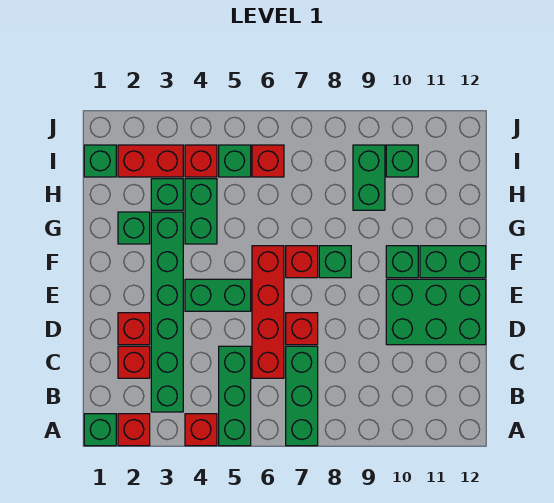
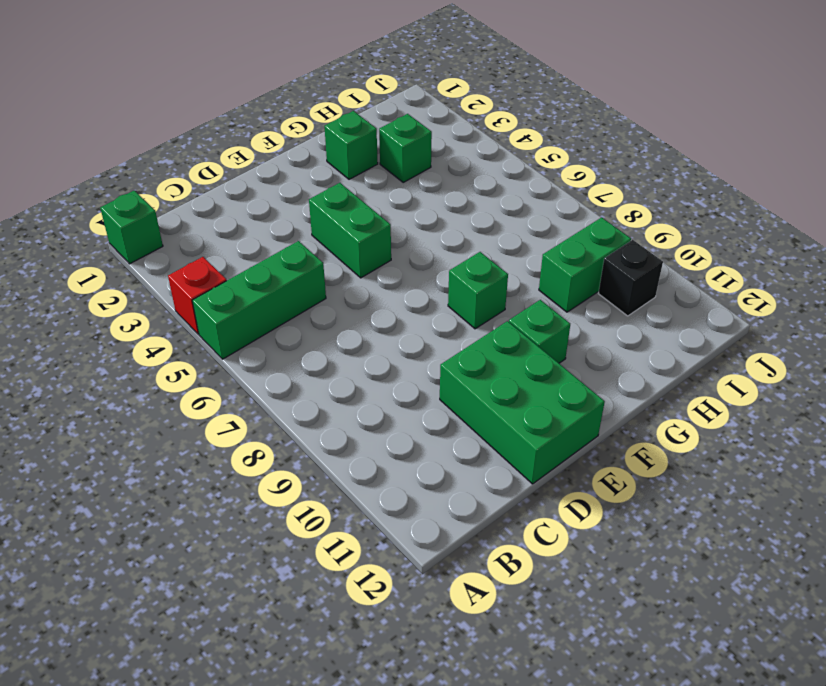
black 1x1 brick [598,240,663,316] -> green 1x1 brick [386,145,418,177]
none -> red 1x1 brick [118,414,150,446]
none -> green 1x3 brick [286,346,318,446]
none -> green 1x6 brick [151,212,183,412]

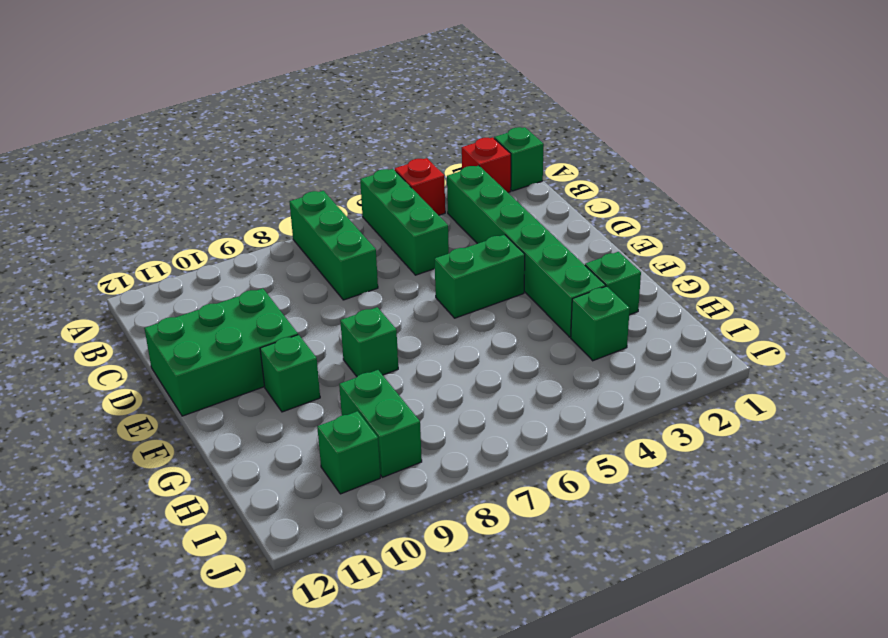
none -> red 1x1 brick [118,346,150,378]
none -> red 1x4 brick [252,246,284,378]
none -> red 1x1 brick [118,313,150,345]

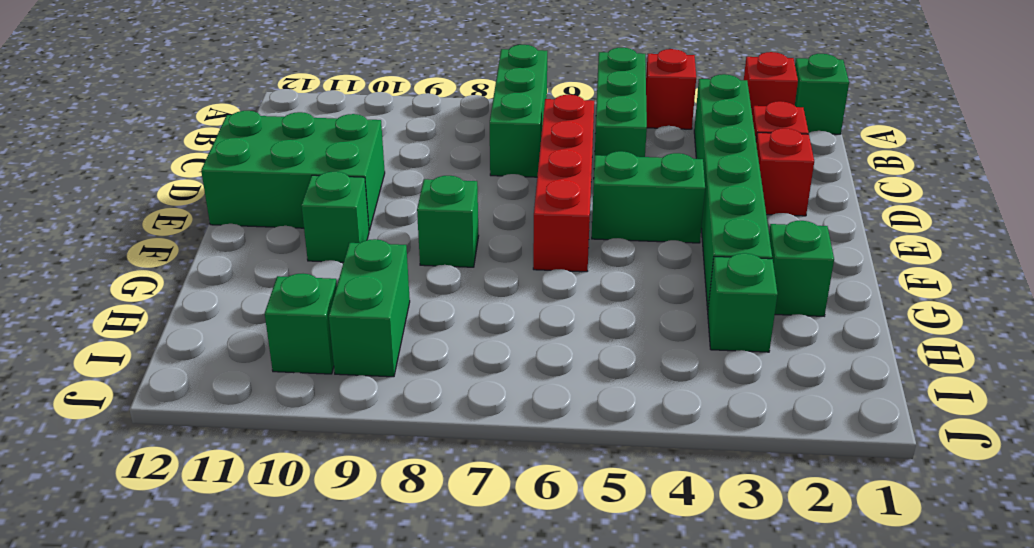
none -> red 1x1 brick [286,313,318,345]
none -> red 1x1 brick [286,246,318,278]
none -> green 1x2 brick [420,246,486,278]

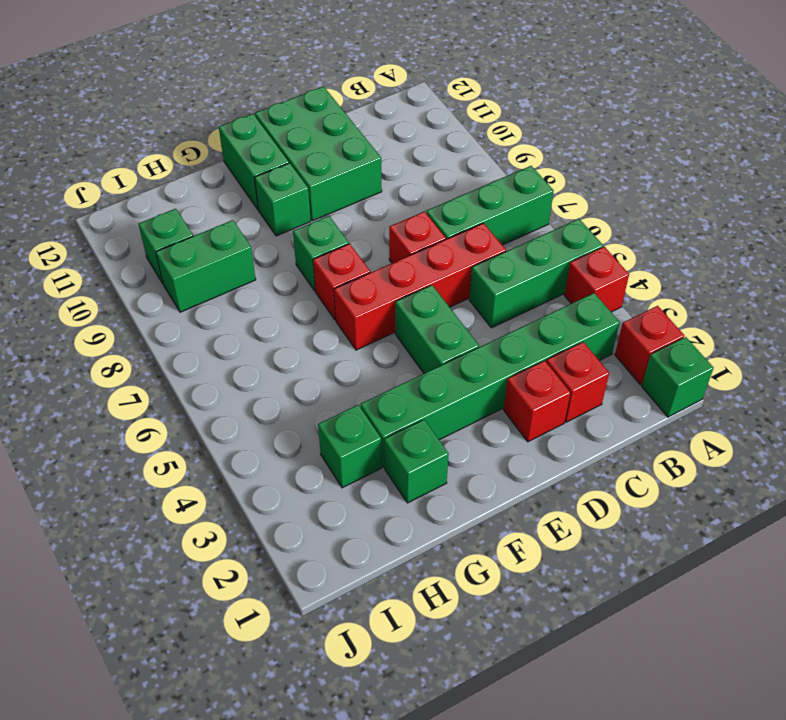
none -> green 1x2 brick [185,179,217,244]
none -> green 1x1 brick [84,145,116,177]
none -> red 1x2 brick [118,145,183,177]

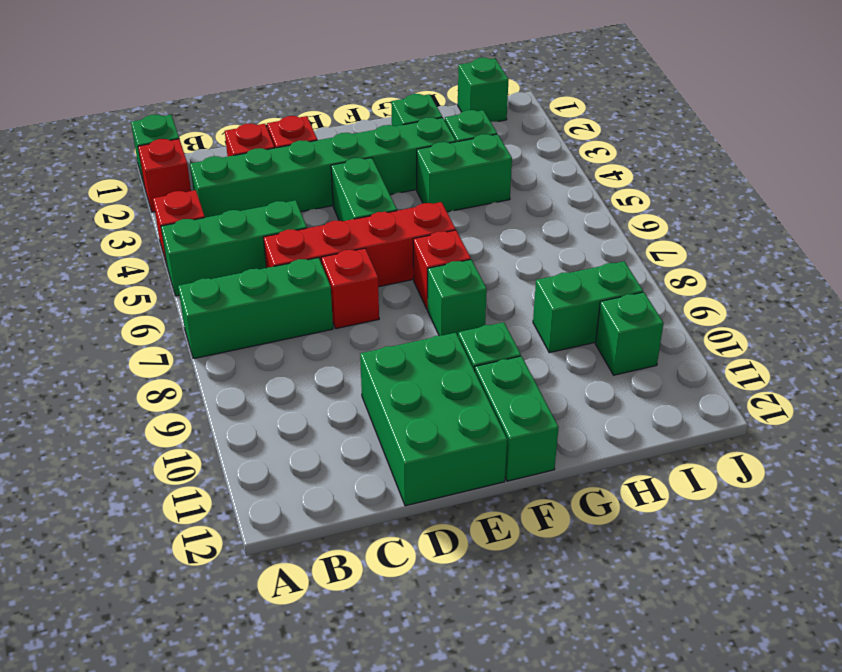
none -> red 1x2 brick [118,145,183,177]
none -> red 1x1 brick [185,145,217,177]
none -> green 1x1 brick [219,145,251,177]

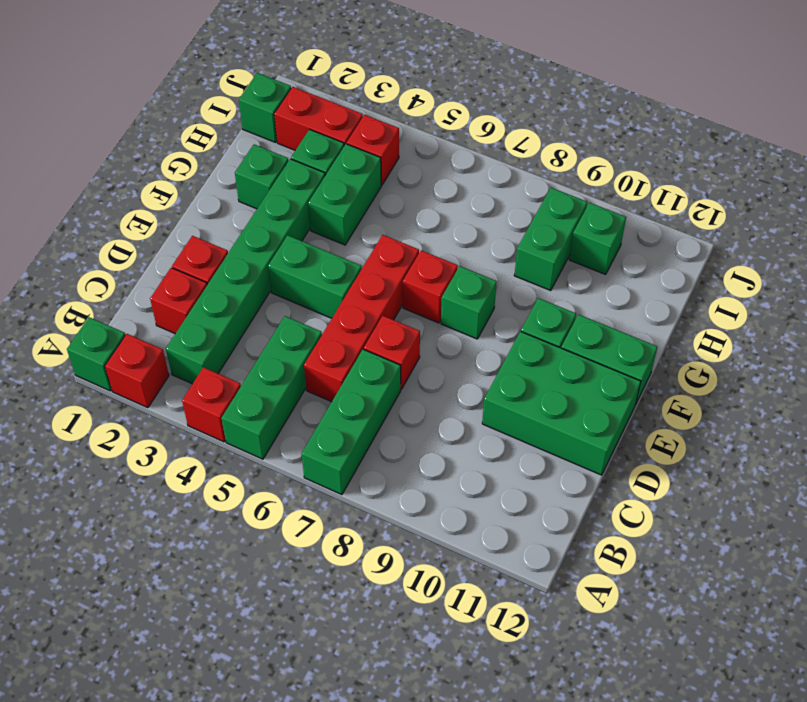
none -> green 1x1 brick [219,145,251,177]
none -> red 1x1 brick [252,145,284,177]

